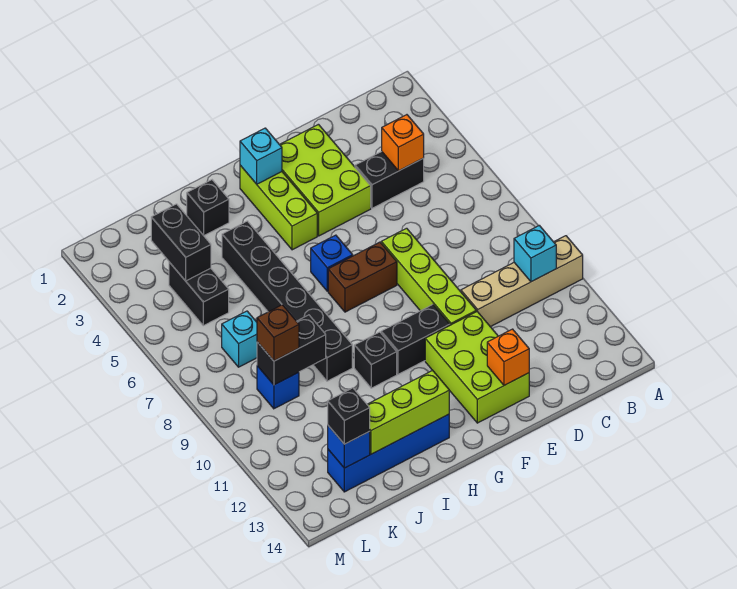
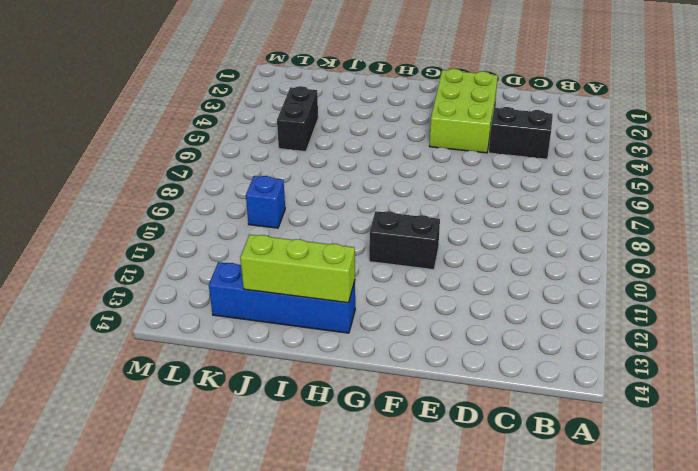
none -> tan 1x4 brick [461,236,583,327]
none -> lime 1x4 brick [381,228,476,325]
none -> lime 2x3 brick [425,312,529,423]

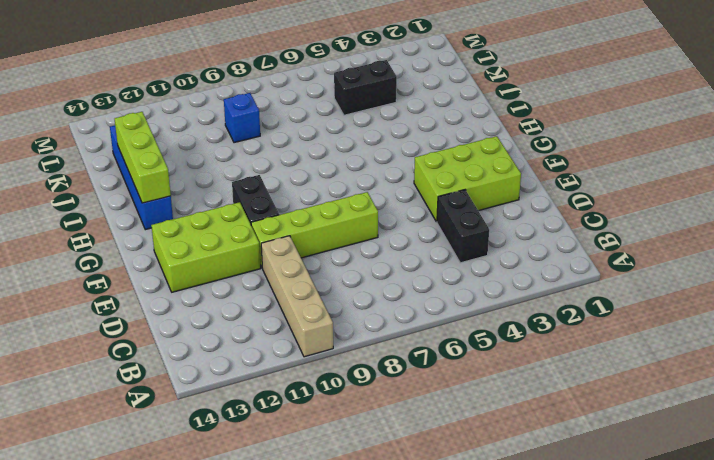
none -> brown 1x2 brick [328,242,397,312]
none -> lime 1x3 brick [240,165,317,250]
none -> blue 1x1 brick [311,235,353,291]

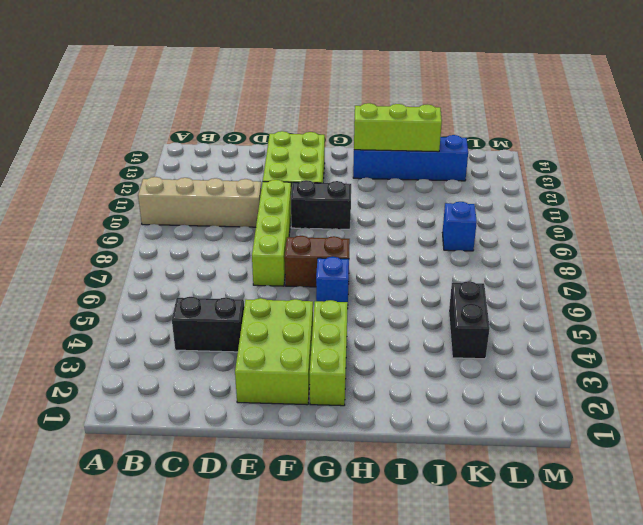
none -> black 1x1 brick [354,332,397,388]
none -> black 1x1 brick [187,180,229,236]
none -> black 1x6 brick [222,221,352,381]

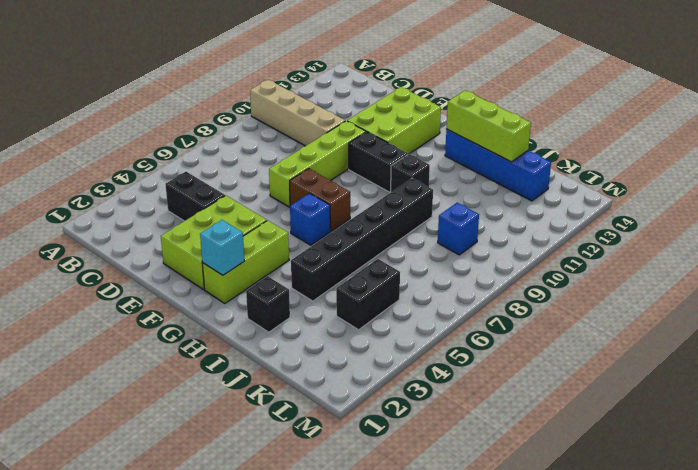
none -> cyan 1x1 brick [222,311,257,367]
none -> cyan 1x1 brick [514,225,556,282]
none -> orange 1x1 brick [382,115,424,171]

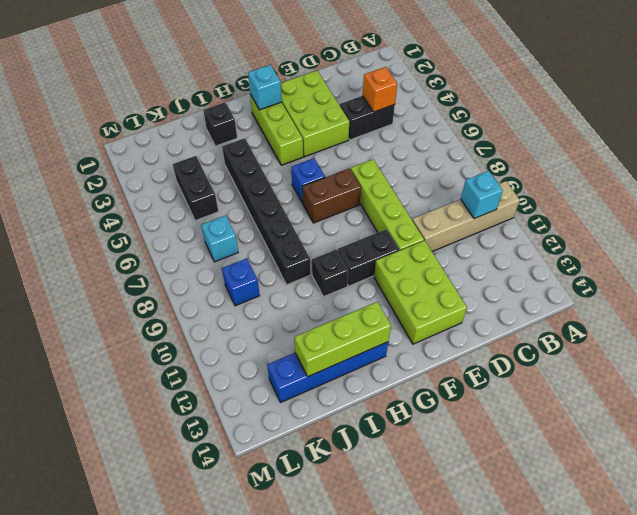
none -> orange 1x1 brick [487,329,529,385]
none -> black 1x2 brick [257,315,326,385]
none -> black 1x2 brick [151,204,211,281]

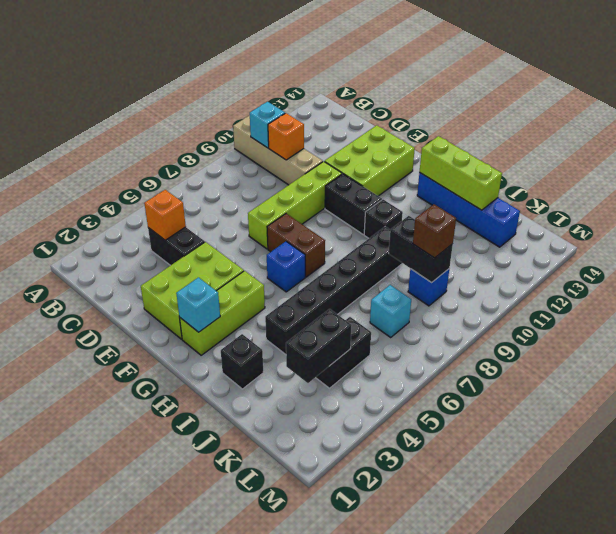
orange 1x1 brick [268,113,304,160] -> orange 1x1 brick moved to [487,329,529,385]
none -> blue 1x1 brick [328,426,370,468]
none -> black 1x1 brick [328,388,370,444]

